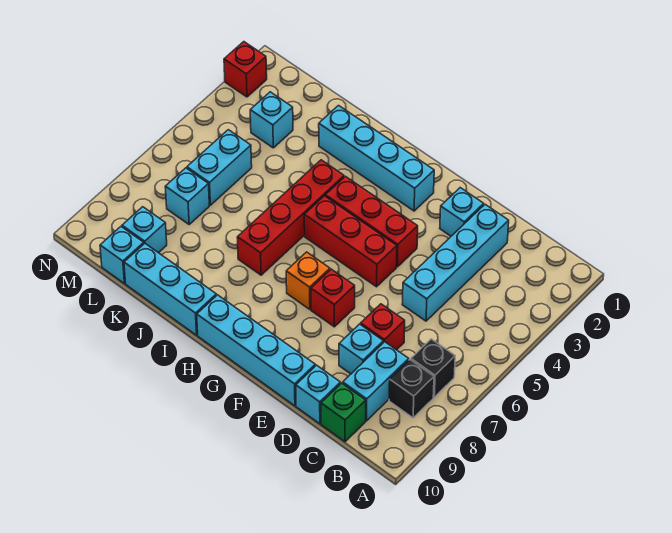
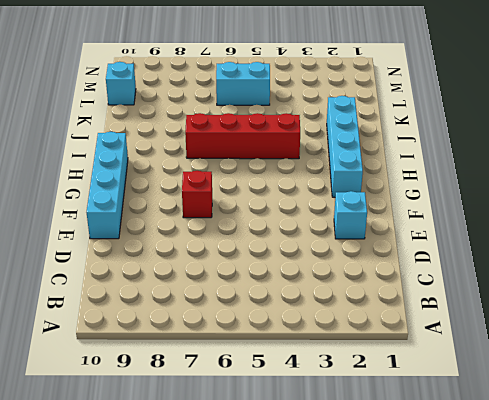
none -> black 1x1 brick [411,339,455,397]
none -> black 1x1 brick [389,360,434,418]
none -> cyan 1x2 brick [343,342,409,421]

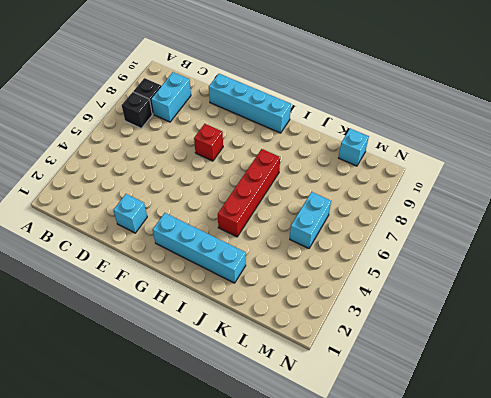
none -> green 1x1 brick [321,383,366,442]
none -> cyan 1x4 brick [402,205,509,321]
none -> red 1x1 brick [361,304,405,350]

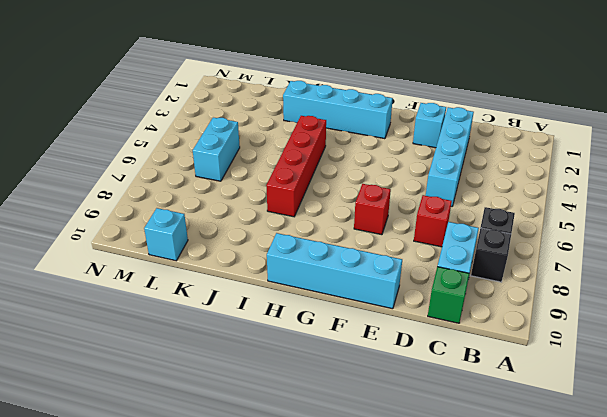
none -> cyan 1x1 brick [339,324,383,374]
none -> cyan 1x1 brick [296,365,340,424]
none -> red 1x3 brick [325,176,418,267]

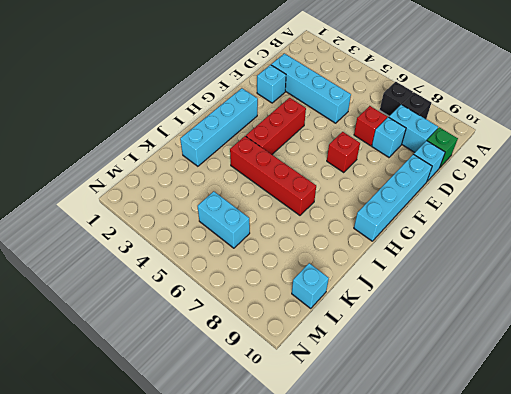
none -> red 1x3 brick [304,196,397,287]
none -> orange 1x1 brick [286,252,330,309]
none -> cyan 1x3 brick [124,244,216,335]

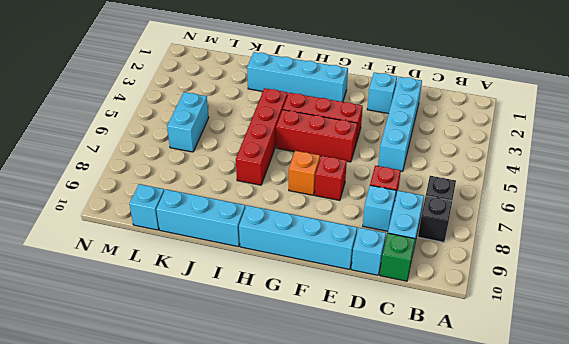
none -> cyan 1x1 brick [250,92,293,148]
none -> cyan 1x1 brick [165,168,209,224]
none -> cyan 1x1 brick [122,207,167,253]

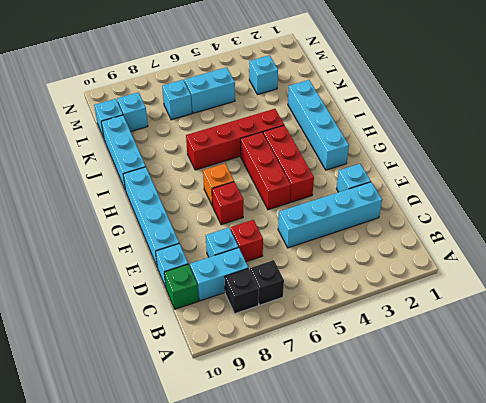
none -> red 1x1 brick [224,42,267,97]

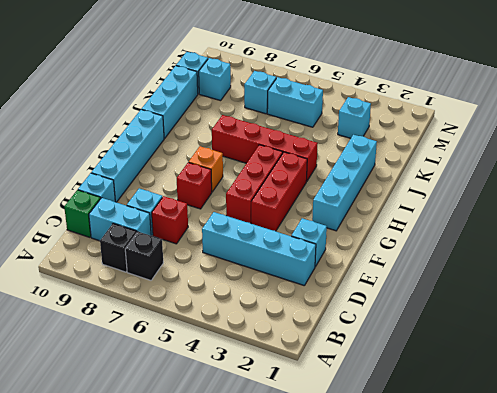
none -> red 1x1 brick [224,42,267,97]

